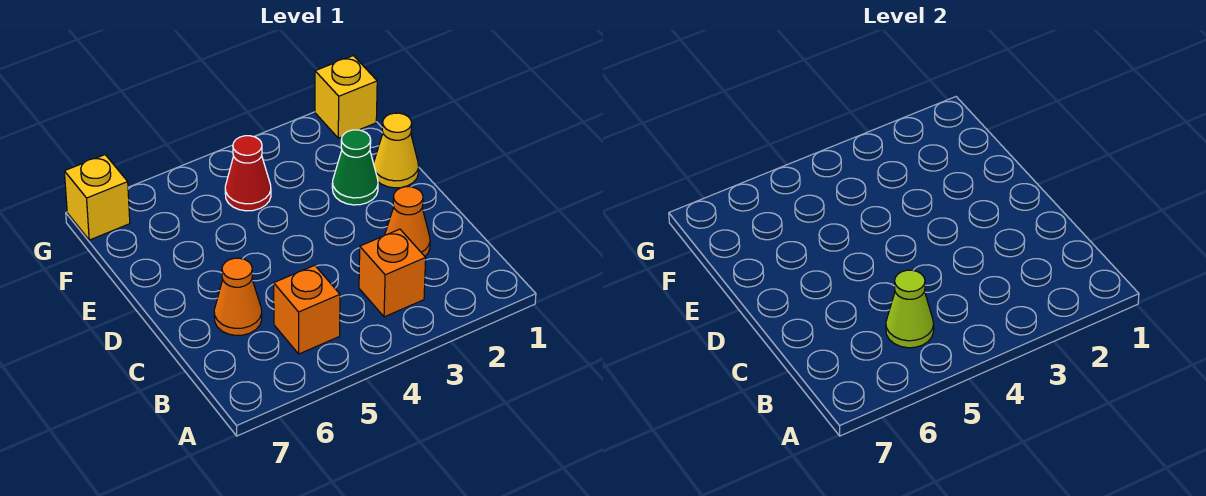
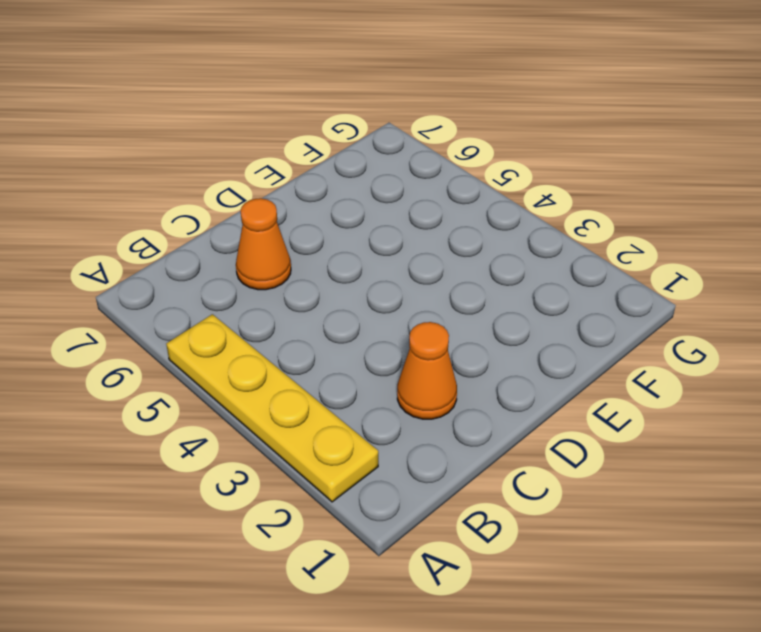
yellow 1x4 plate [166,314,378,502] -> none
none -> orange 1x1 brick [359,229,426,317]
none -> orange 1x1 brick [274,265,340,354]

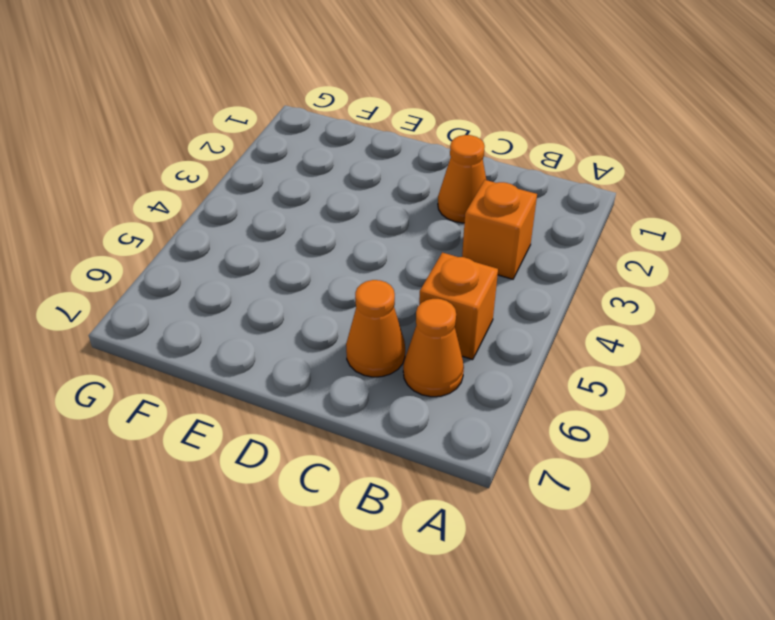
orange 1x1 cone [403,299,464,397] -> none
none -> yellow 1x1 cone [373,113,419,188]
none -> green 1x1 cone [332,130,378,205]

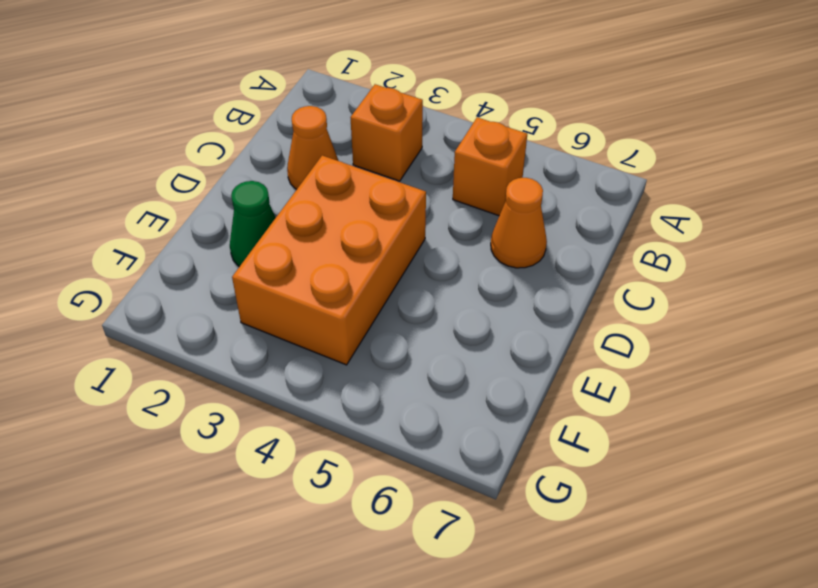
orange 2x3 brick [232,155,426,365] -> red 1x1 cone [225,136,271,211]
none -> yellow 1x1 cone [373,113,419,188]
none -> yellow 1x1 brick [315,56,377,138]

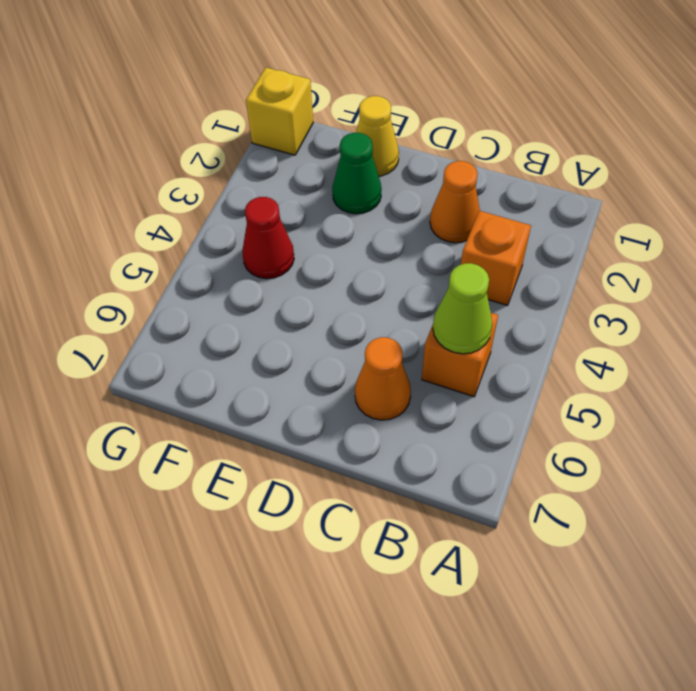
none -> yellow 1x1 brick [64,155,130,240]

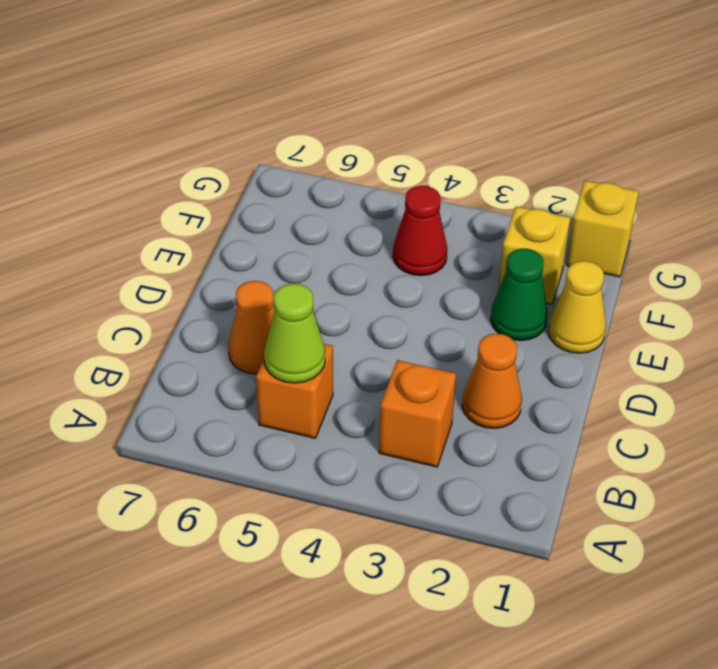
yellow 1x1 brick [499,206,570,304] -> yellow 1x1 brick moved to [64,155,130,240]

